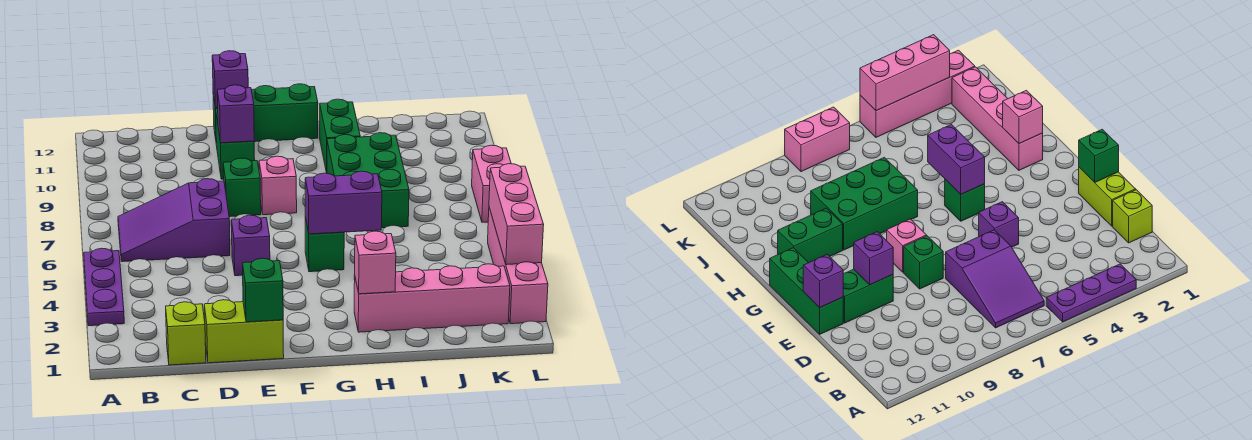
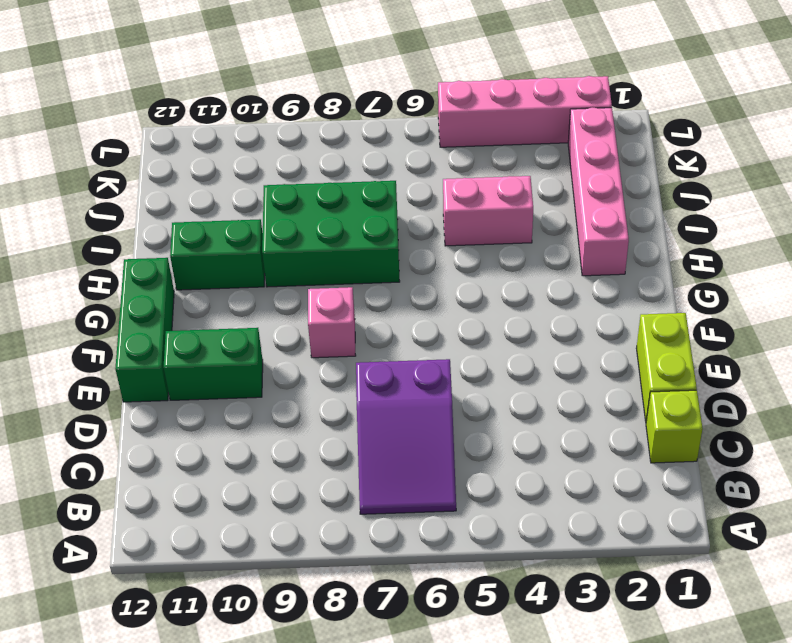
pink 1x2 brick [443,176,533,246] -> pink 1x2 brick moved to [472,145,511,222]
none -> purple 1x3 plate [84,248,124,326]
none -> purple 1x1 brick [231,215,270,276]
none -> green 1x1 brick [223,158,261,217]

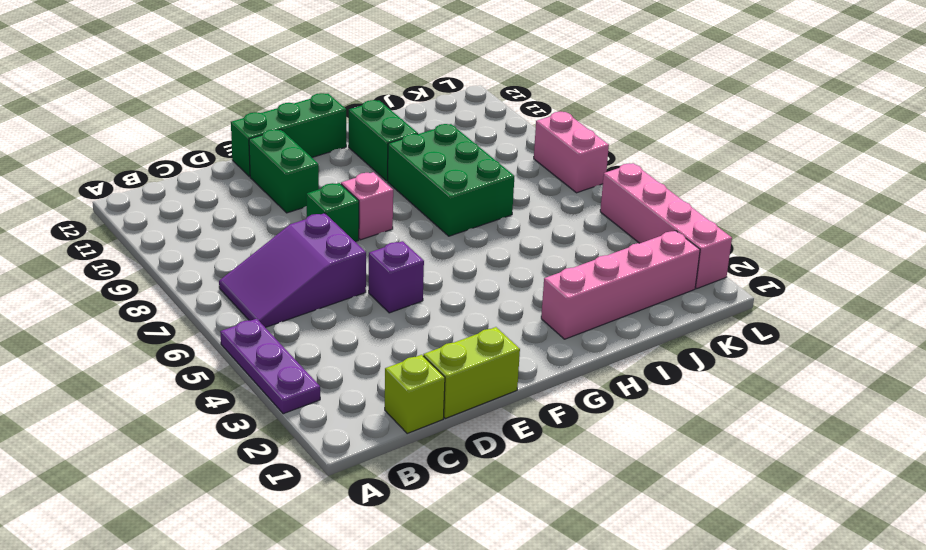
none -> green 1x1 brick [305,217,344,272]
none -> green 1x1 brick [243,258,283,322]
none -> purple 1x1 brick [217,85,254,143]

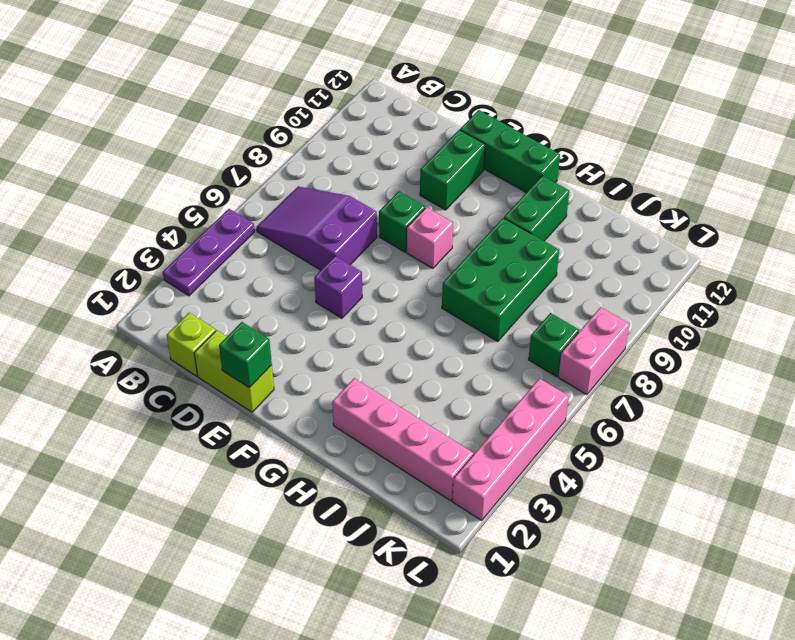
green 1x1 brick [529,313,579,377] -> green 1x1 brick moved to [305,217,344,272]
none -> purple 1x1 brick [217,85,254,143]
none -> purple 1x1 brick [212,51,248,107]
none -> purple 1x2 brick [305,171,382,234]

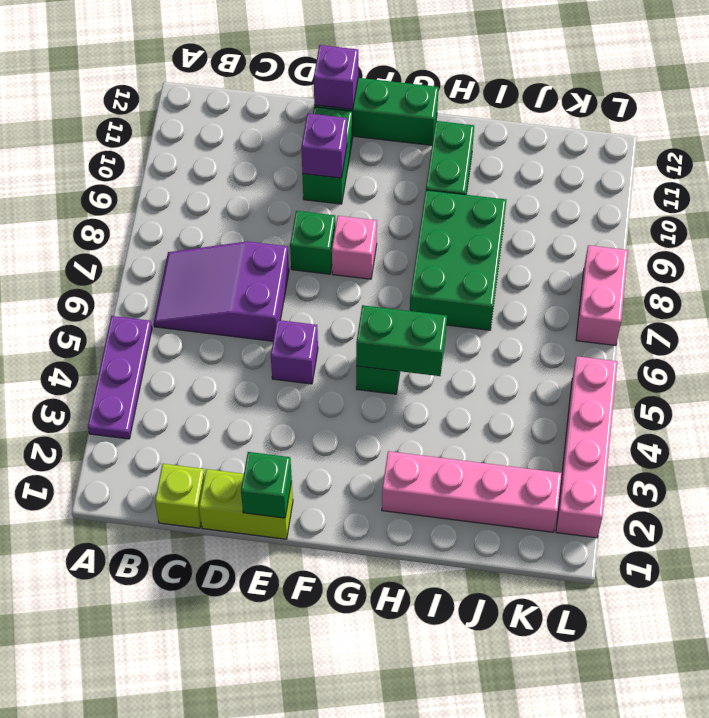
green 1x2 brick [356,305,447,376] -> purple 1x2 brick [305,171,382,234]
none -> pink 1x1 brick [355,231,396,294]
none -> pink 1x3 brick [489,164,544,265]

